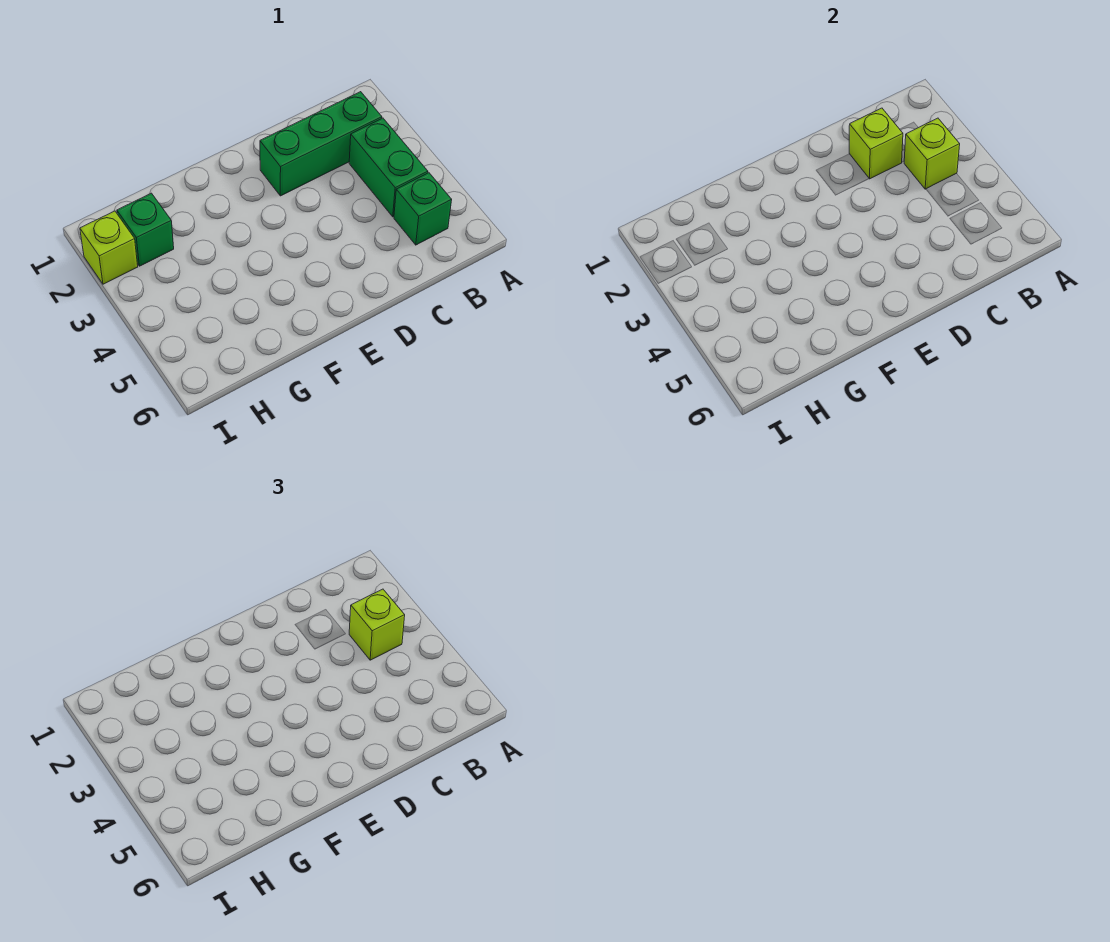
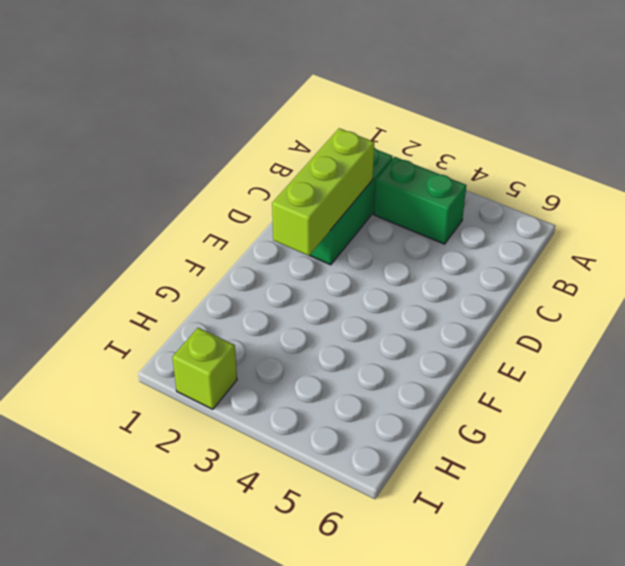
lime 1x3 brick [272,128,374,256] -> lime 1x1 brick [849,108,903,179]
none -> green 1x1 brick [394,173,452,245]
none -> green 1x1 brick [117,193,174,266]

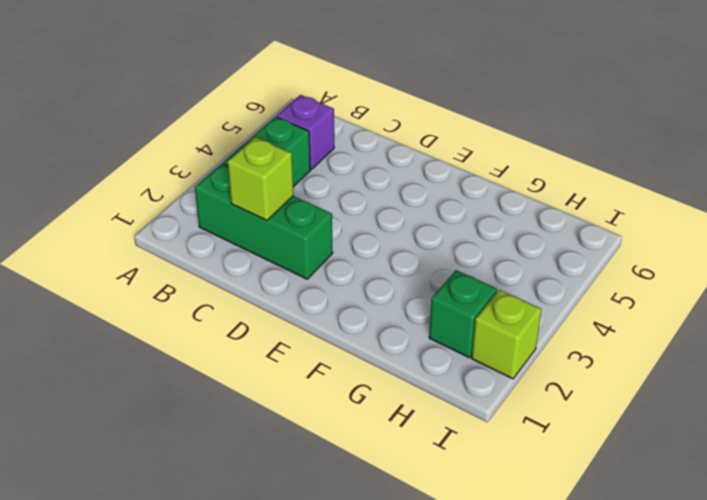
purple 1x1 brick [277,95,334,169] -> green 1x1 brick [394,173,452,245]
none -> lime 1x1 brick [904,118,960,189]
none -> lime 1x1 brick [349,589,405,660]

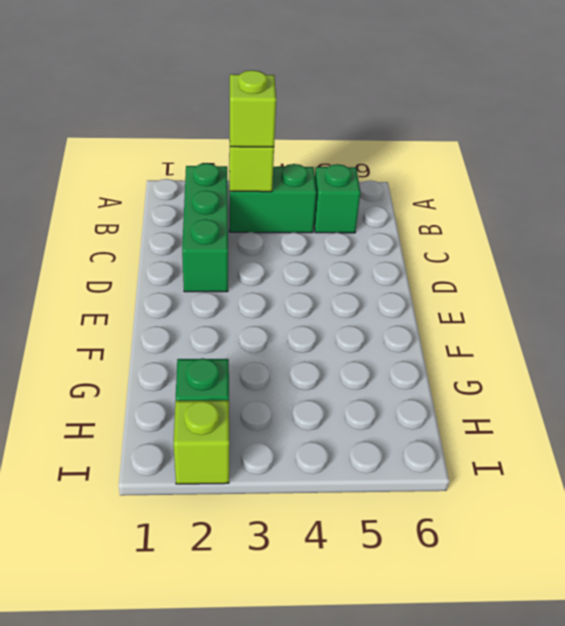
none -> lime 1x1 brick [849,108,903,179]

